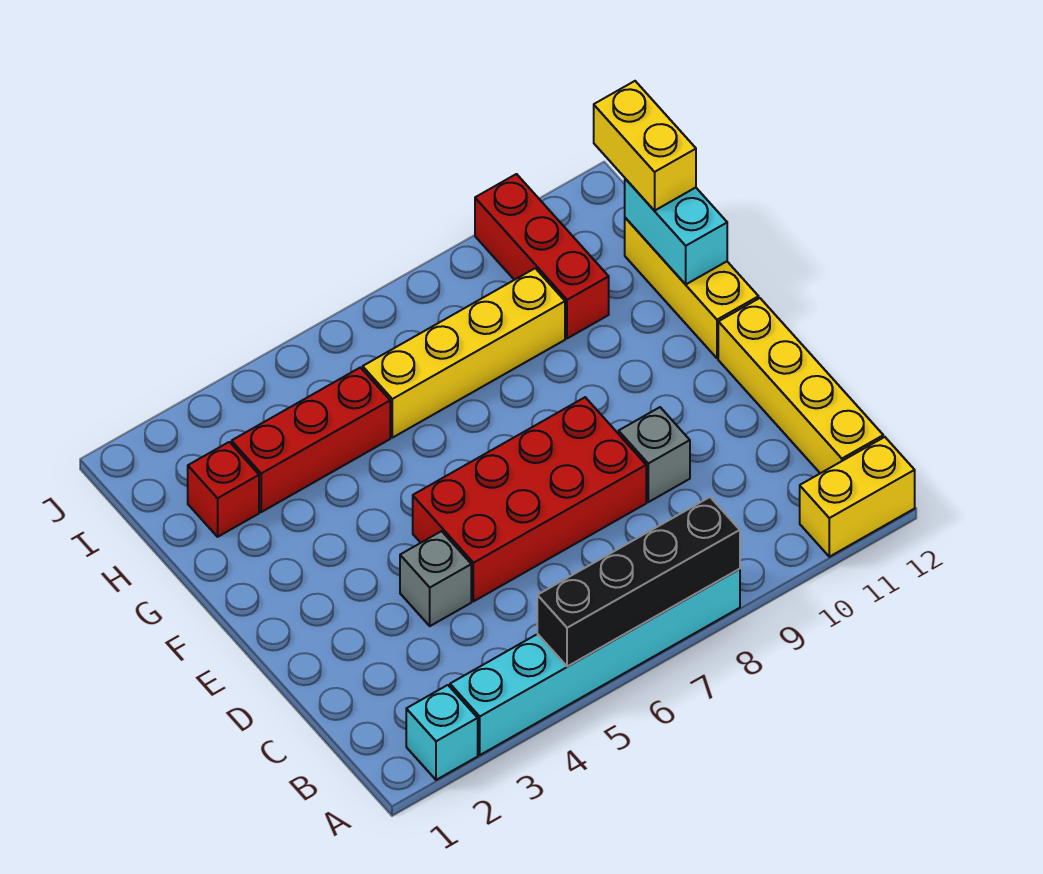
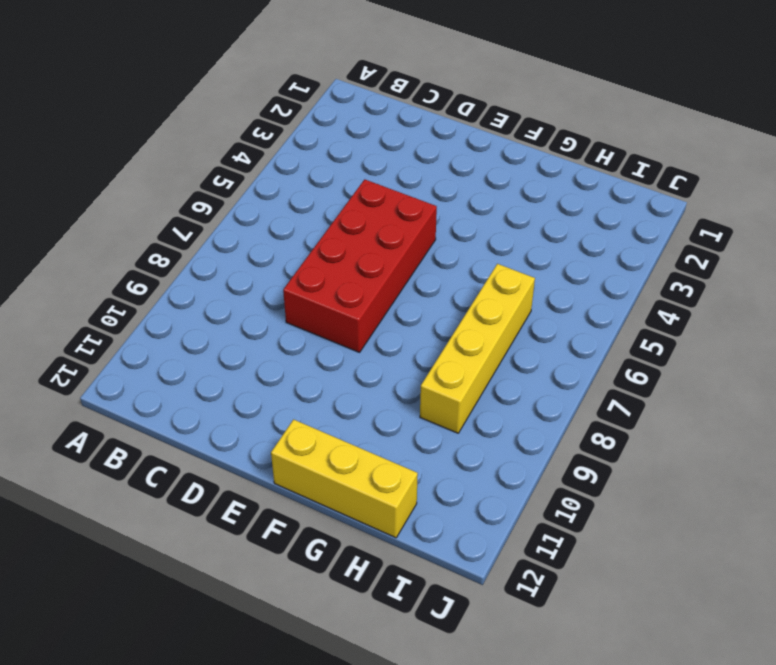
none -> cyan 1x1 brick [406,685,478,780]
none -> cyan 1x6 brick [450,569,740,755]
none -> yellow 1x2 brick [800,437,915,557]

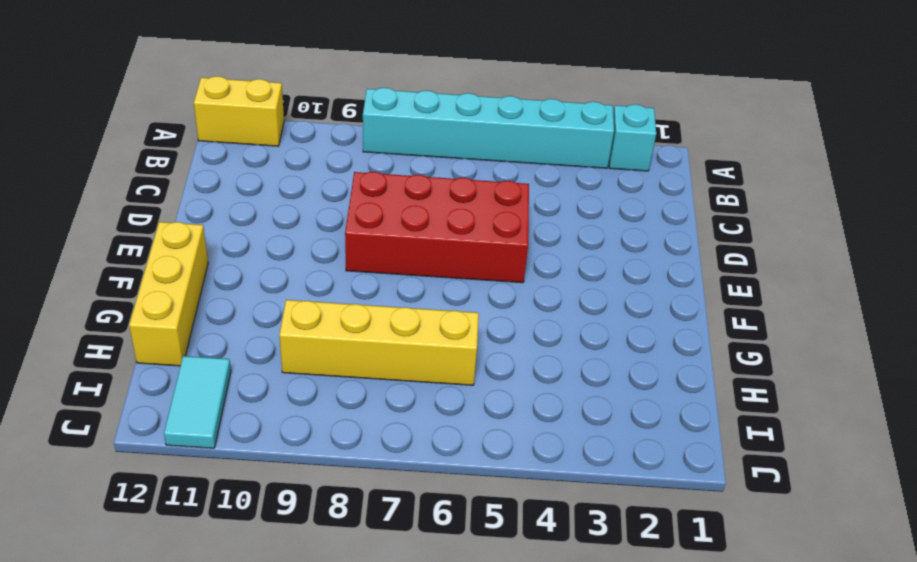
cyan 1x2 tile [164,356,231,448] -> none
none -> yellow 1x4 brick [718,298,883,473]
none -> grey 1x1 brick [400,531,471,626]
none -> grey 1x1 brick [619,407,690,502]

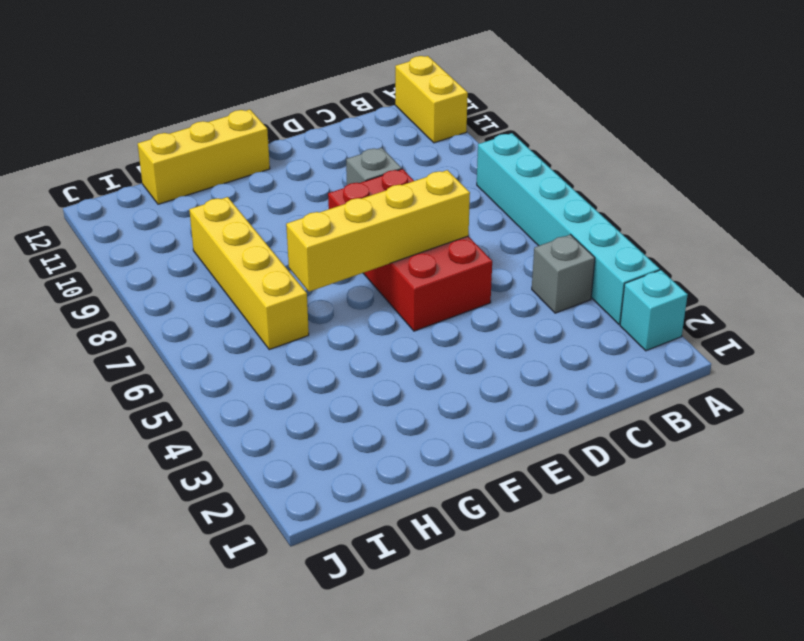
grey 1x1 brick [532,235,595,313] -> grey 1x1 brick moved to [400,531,471,626]
yellow 1x4 brick [286,170,470,292] -> yellow 1x4 brick moved to [718,298,883,473]
none -> red 1x1 brick [188,442,259,537]
none -> red 1x3 brick [232,368,390,512]
none -> red 1x3 brick [475,174,609,338]

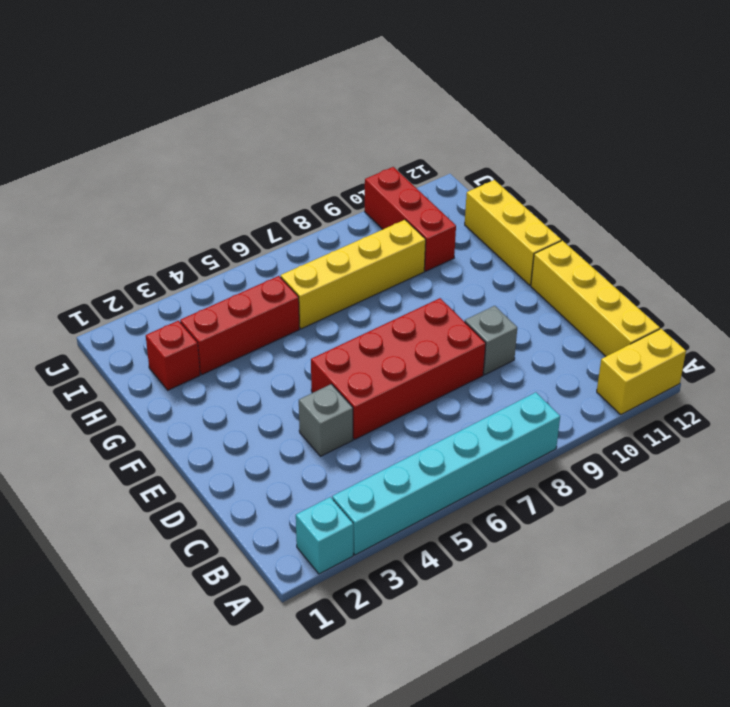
none -> black 1x4 brick [537,497,740,666]
none -> cyan 1x2 brick [625,179,727,284]
none -> yellow 1x2 brick [594,81,696,210]

